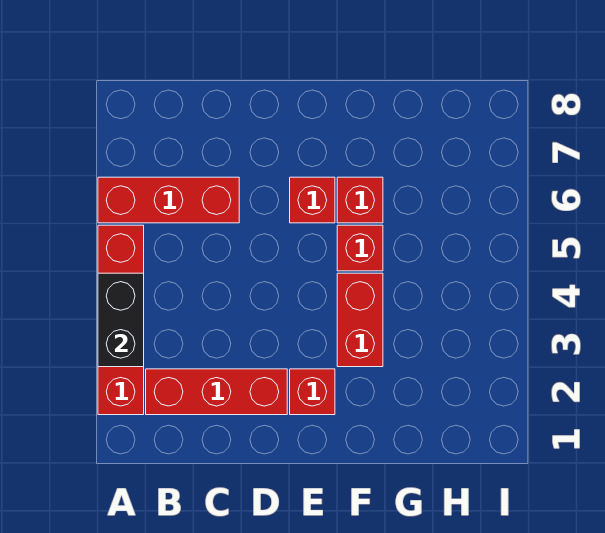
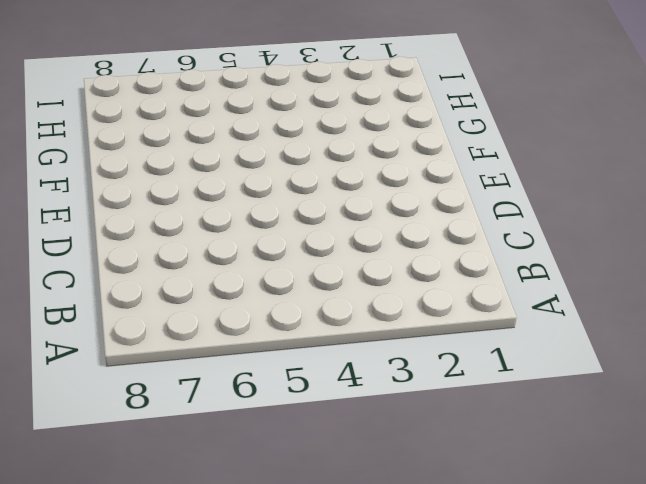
none -> red 1x4 brick [98,225,144,415]
none -> red 1x3 brick [98,177,239,223]

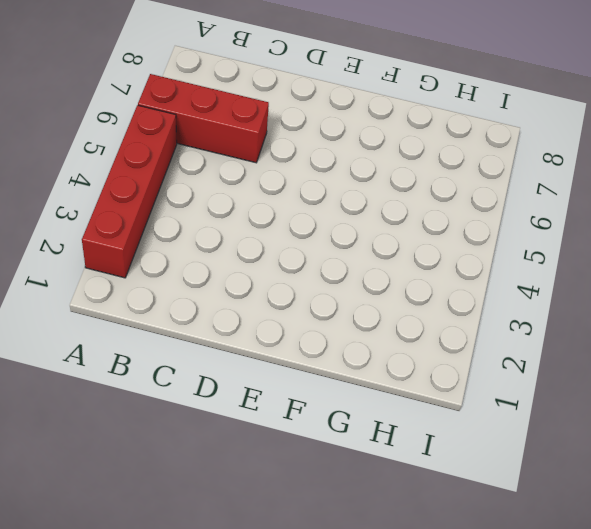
none -> red 1x3 brick [146,369,287,415]
none -> red 1x1 brick [290,369,335,415]

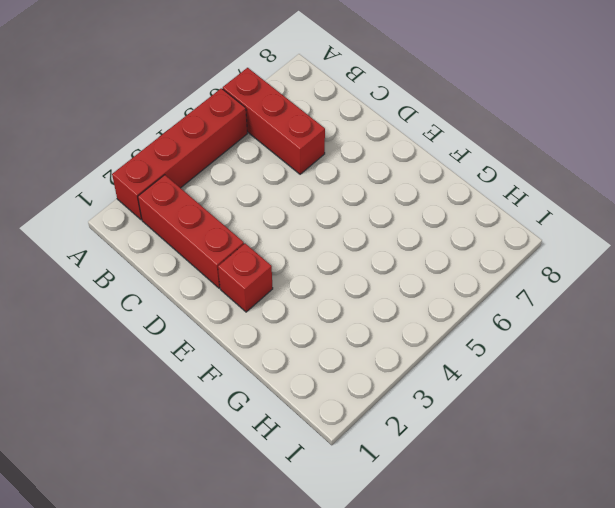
none -> red 1x1 brick [290,177,335,223]
none -> red 1x2 brick [337,273,383,367]

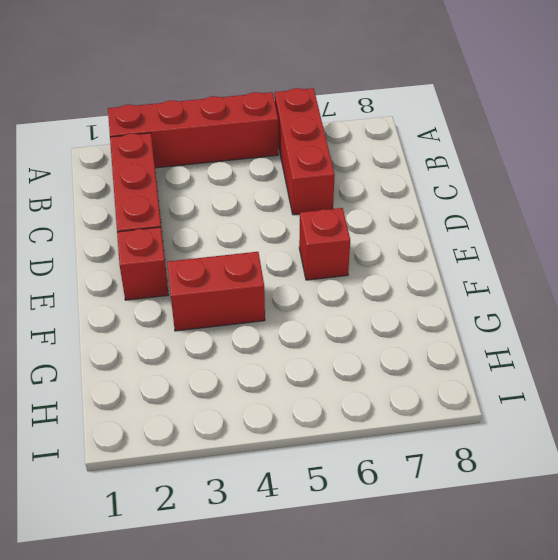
none -> red 1x1 brick [337,225,383,271]
none -> red 1x1 brick [337,177,383,223]

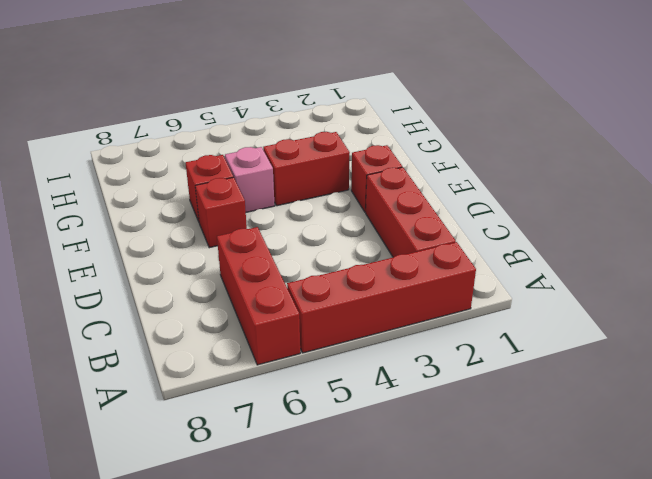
pink 1x1 brick [225,147,275,212] -> red 1x1 brick [337,225,383,271]
none -> black 1x2 brick [98,273,144,367]

